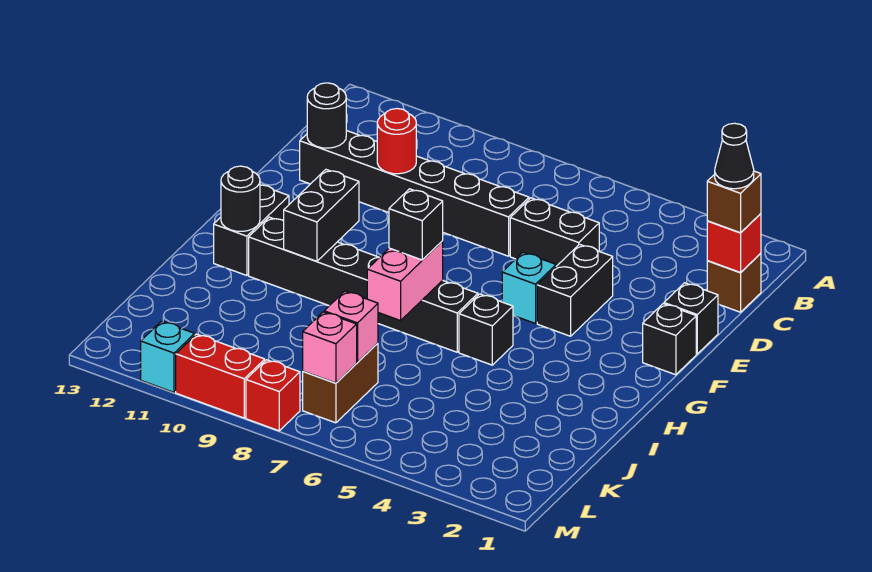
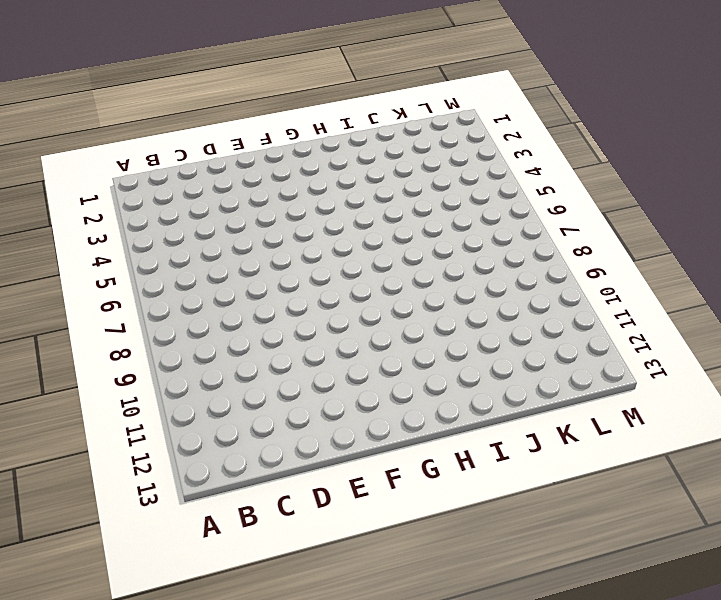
none -> brown 1x1 brick [707,253,761,312]
none -> black 1x2 brick [510,198,599,266]
none -> black 1x6 brick [300,131,529,256]

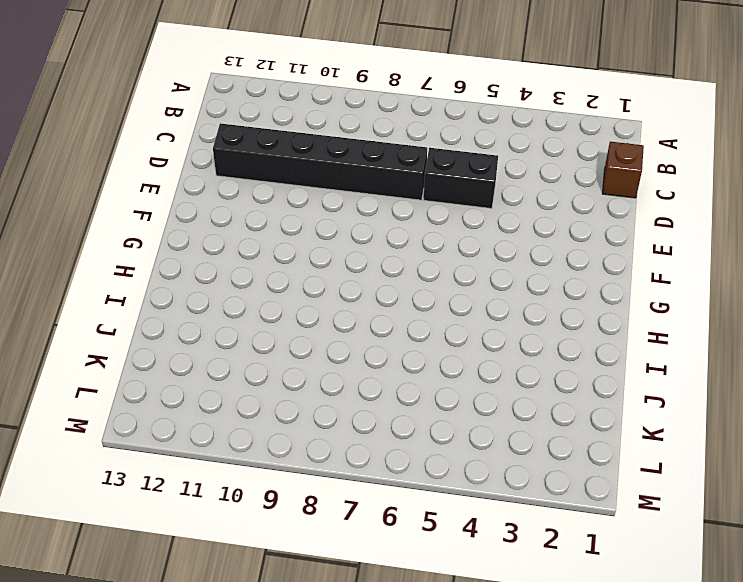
none -> black 1x1 brick [664,283,718,354]
none -> black 1x2 brick [537,244,613,336]
none -> black 1x1 brick [643,304,696,375]

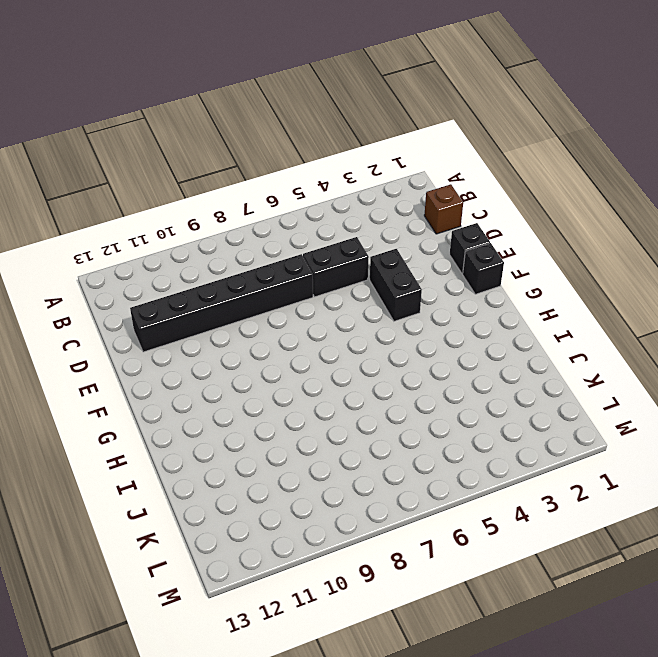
none -> cyan 1x1 brick [502,252,556,323]
none -> black 1x2 brick [214,185,289,276]
none -> black 1x1 brick [459,294,513,365]

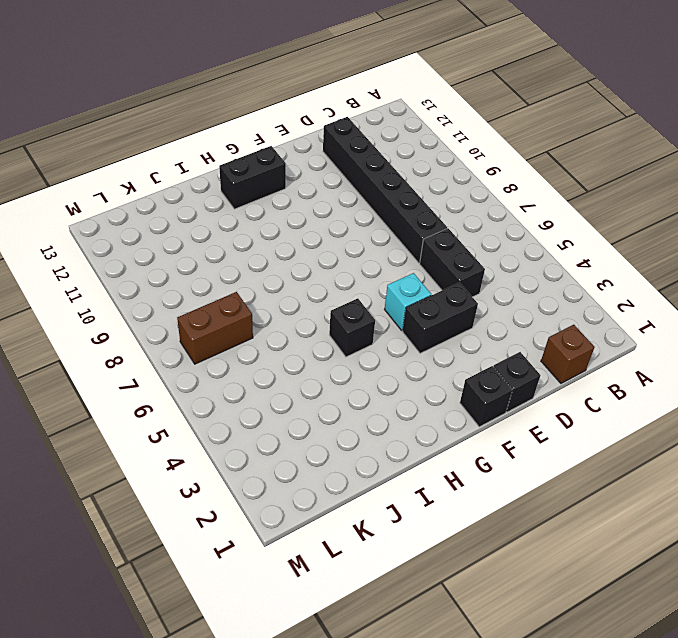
none -> black 1x6 brick [249,217,478,352]
none -> red 1x1 brick [246,360,300,431]
none -> red 1x2 brick [176,334,265,418]

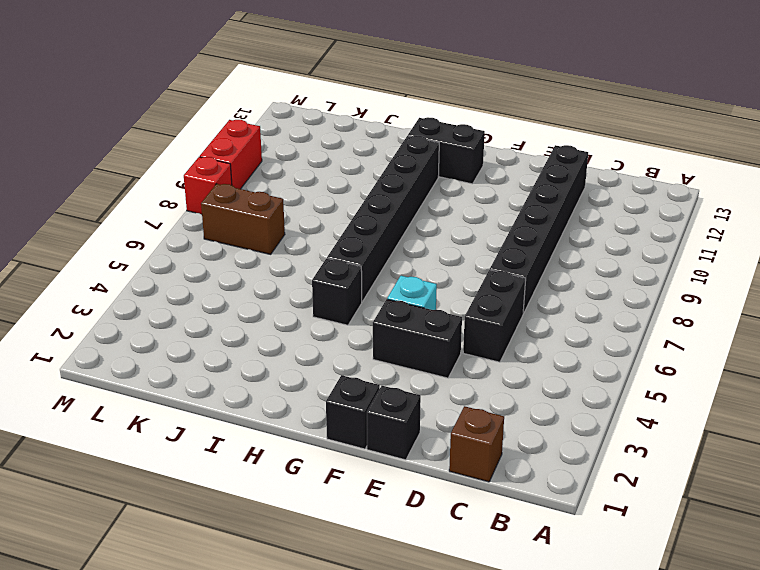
none -> cyan 1x1 brick [141,321,195,392]
none -> red 1x1 brick [707,214,761,272]
none -> red 1x1 round brick [377,109,416,174]

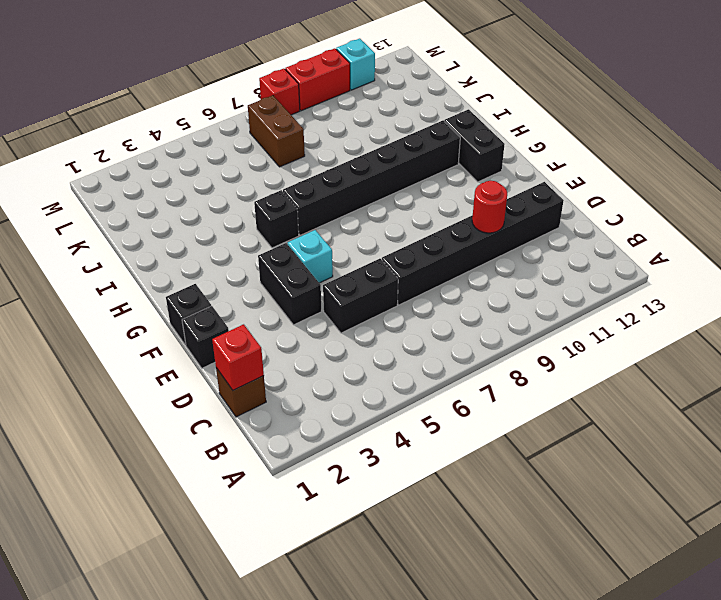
none -> black 1x1 round brick [307,83,346,148]
none -> black 1x2 brick [284,170,359,261]
none -> pink 1x2 brick [367,241,443,321]

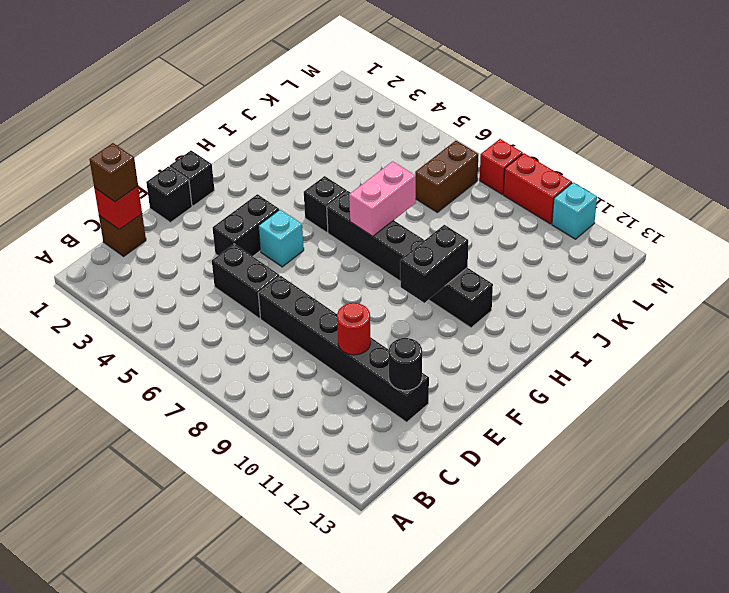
none -> black 1x2 brick [214,185,289,276]
none -> black 1x1 round brick [221,166,260,231]
none -> pink 1x1 brick [324,291,378,362]

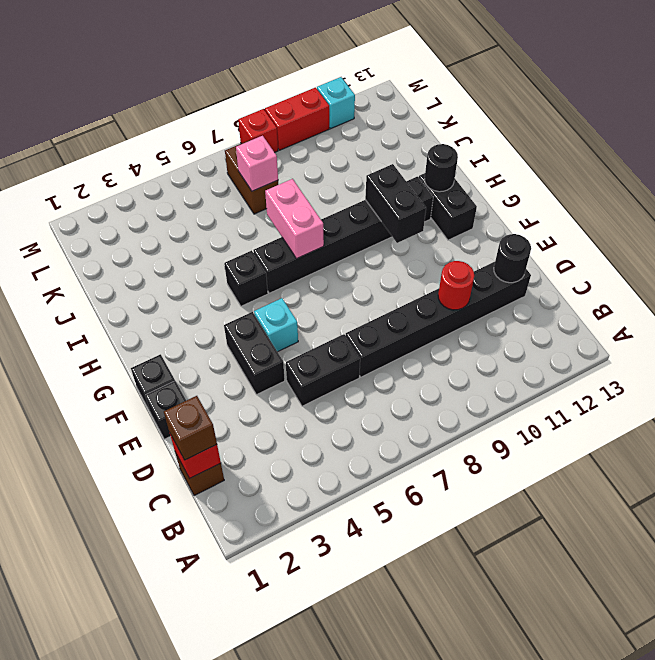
none -> pink 1x1 brick [303,312,357,383]
none -> black 1x1 brick [389,189,443,260]
none -> black 1x1 cone [715,123,754,189]

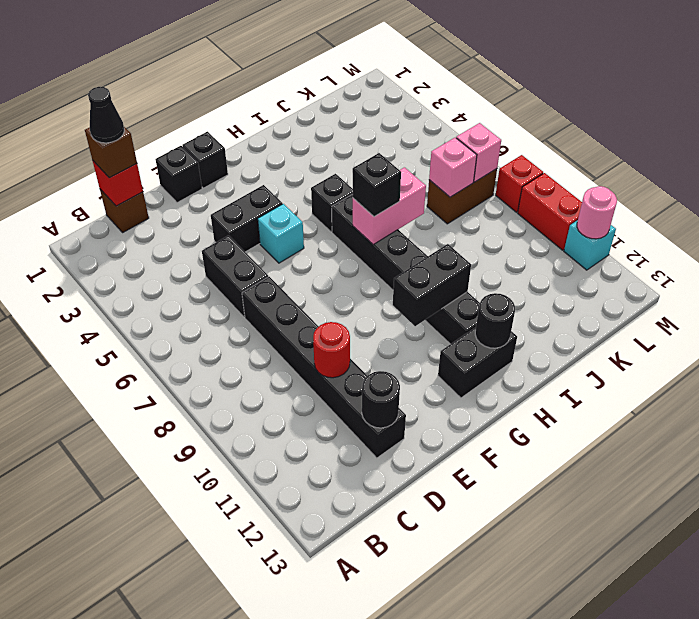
pink 1x1 round brick [577,186,617,239] -> none

